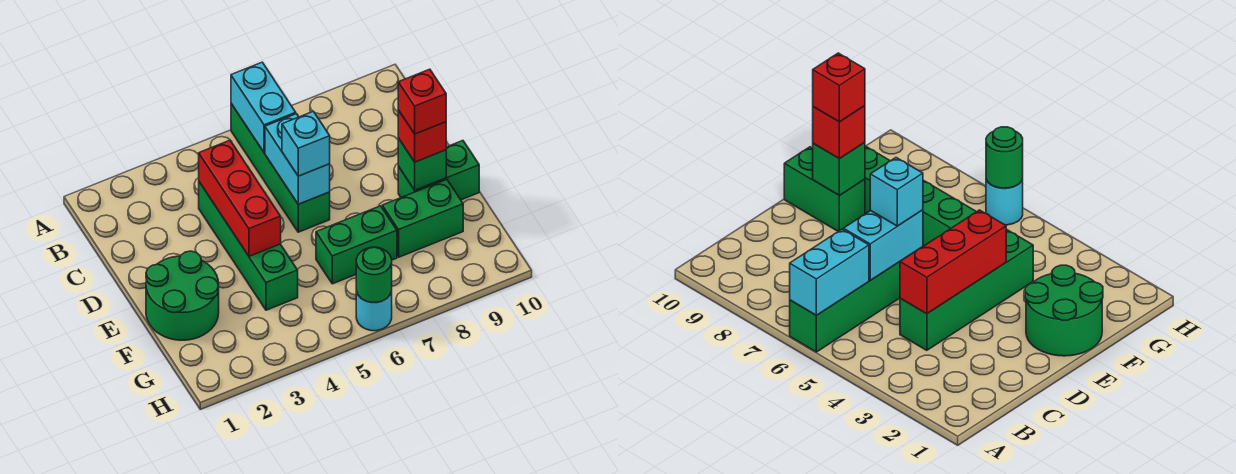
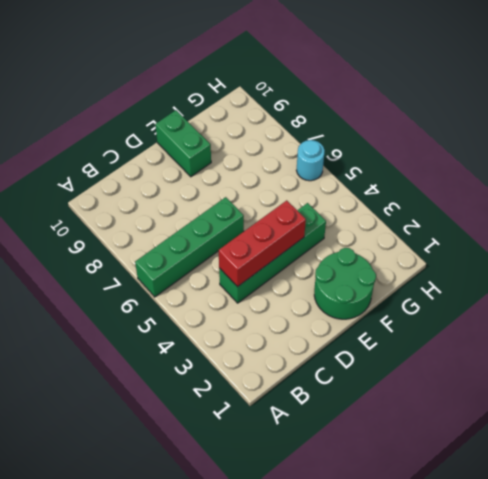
none -> green 1x2 brick [316,206,397,284]
none -> green 1x2 brick [382,180,463,257]
none -> cyan 1x2 brick [231,62,296,153]

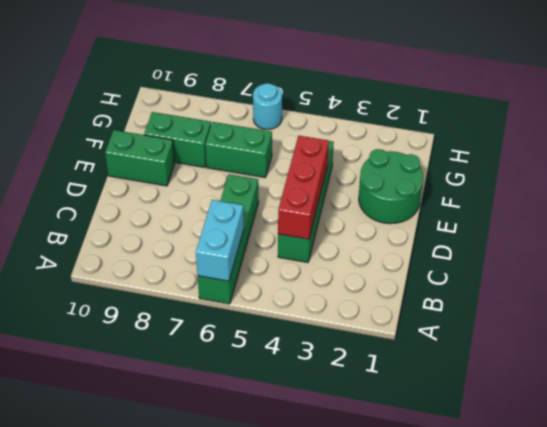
none -> cyan 1x2 brick [265,114,330,204]
none -> green 1x1 brick [398,138,446,190]
none -> green 1x1 round brick [356,247,392,302]

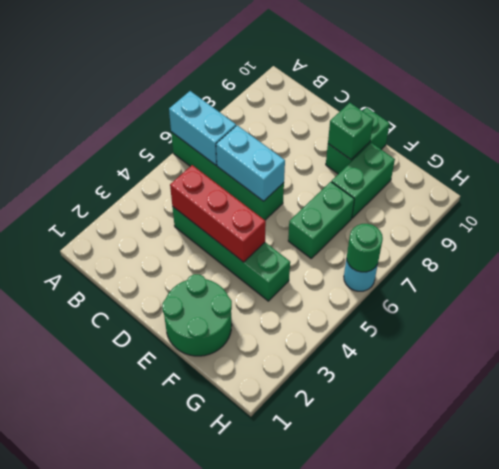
none -> cyan 1x1 brick [282,111,330,176]
none -> red 1x1 brick [398,110,446,162]
none -> red 1x1 brick [398,69,446,134]

